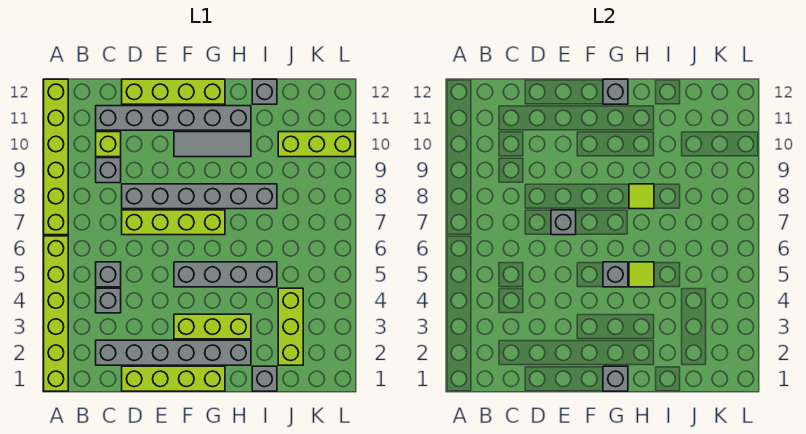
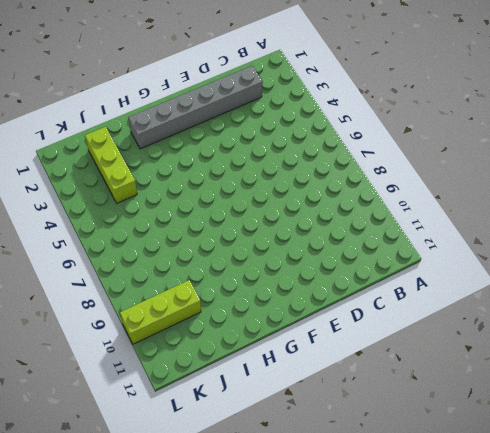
none -> lime 1x6 brick [44,236,68,391]
none -> lime 1x6 brick [44,79,68,235]
none -> grey 1x1 brick [96,288,121,313]

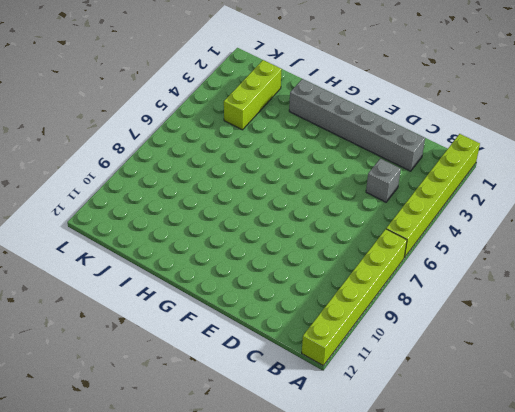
none -> grey 1x1 brick [96,262,121,287]
none -> grey 1x1 brick [96,158,121,183]
none -> lime 1x1 brick [96,132,121,157]

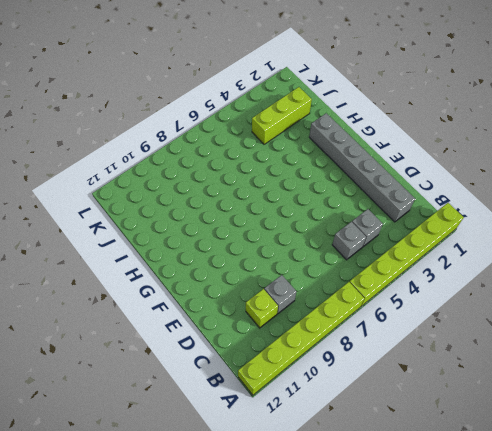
none -> grey 1x6 brick [96,106,251,130]
none -> lime 1x4 brick [122,366,225,391]
none -> lime 1x4 brick [122,210,225,235]

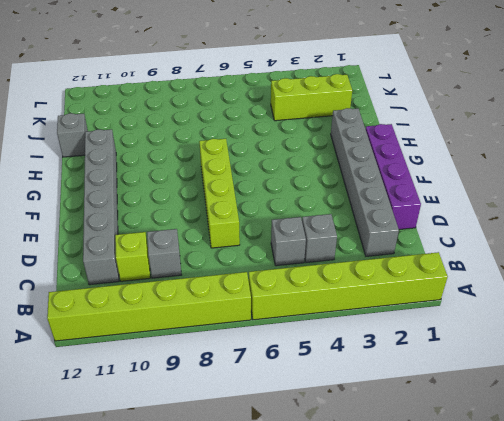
purple 1x4 brick [365,124,421,230] -> lime 1x4 brick [122,366,225,391]
none -> grey 1x6 brick [122,184,277,209]
none -> lime 1x4 brick [122,79,225,104]
none -> lime 1x3 brick [174,314,251,339]

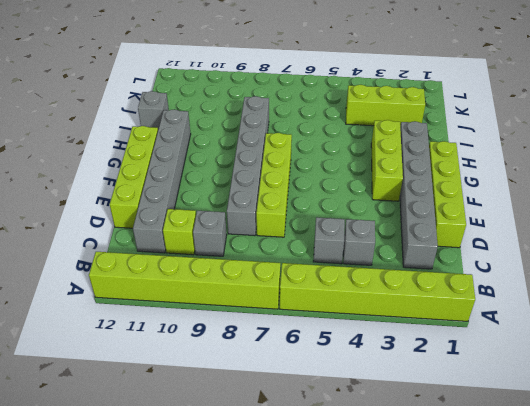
none -> grey 1x4 brick [174,262,277,287]
none -> grey 1x3 tile [174,132,251,157]
none -> grey 1x1 brick [252,366,277,391]

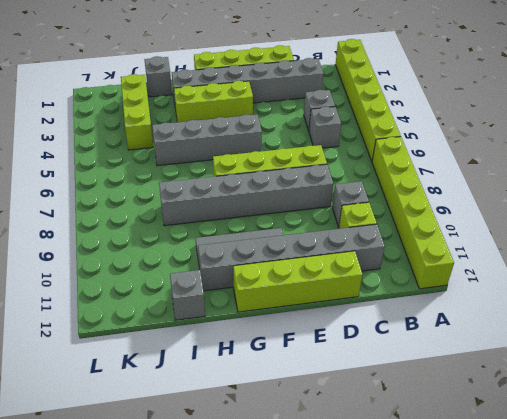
none -> lime 1x3 brick [278,132,355,157]
none -> grey 1x1 brick [551,210,576,235]
none -> grey 1x1 brick [603,366,628,391]

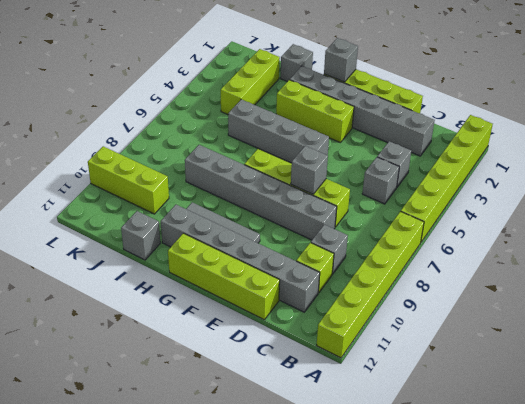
none -> grey 1x1 brick [603,262,628,287]
none -> grey 1x1 brick [603,79,628,104]
none -> lime 1x1 tile [629,262,654,287]

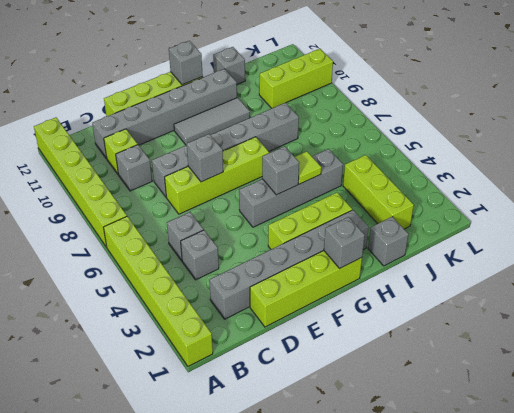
none -> lime 1x1 tile [629,184,654,209]

